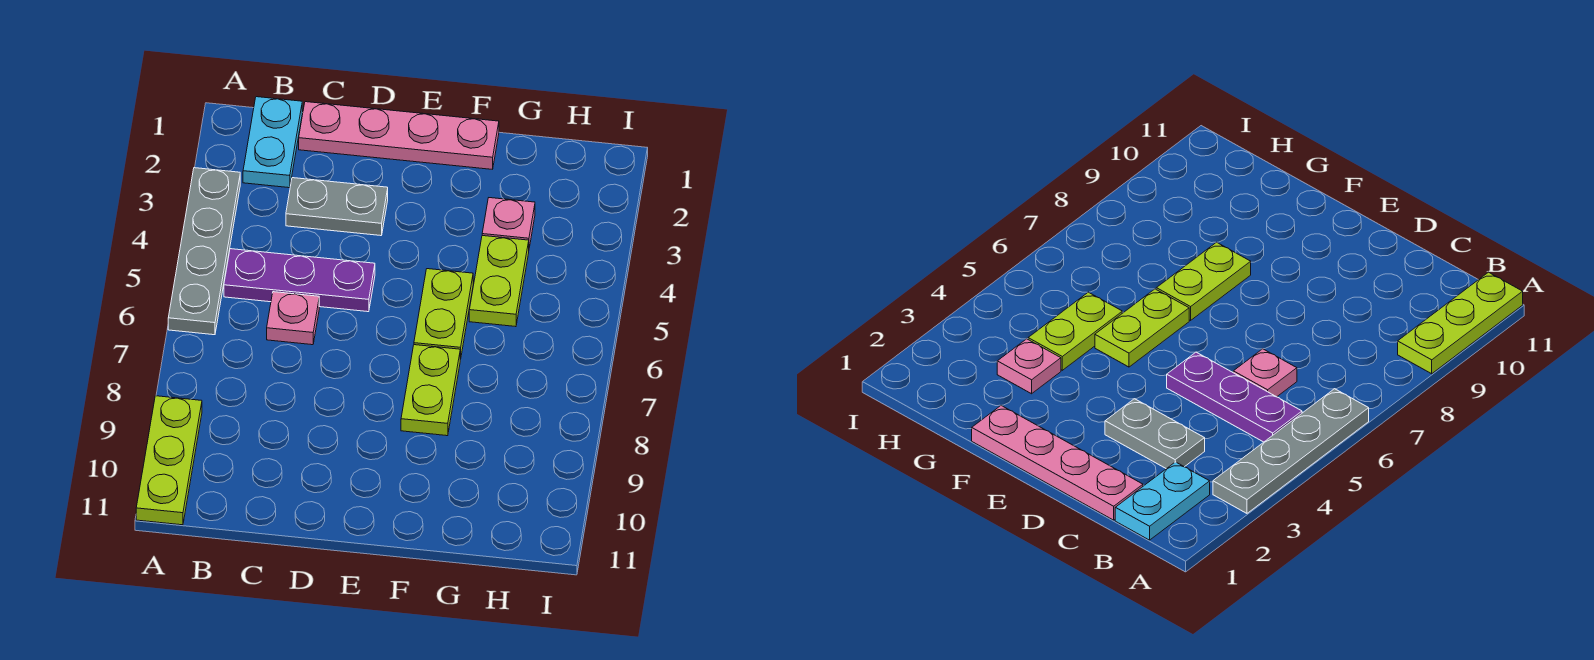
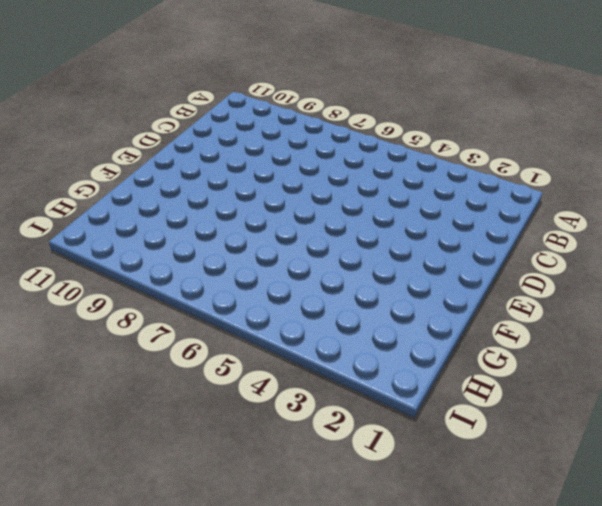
none -> grey 1x4 plate [168,168,240,335]
none -> lime 1x3 plate [136,396,202,525]

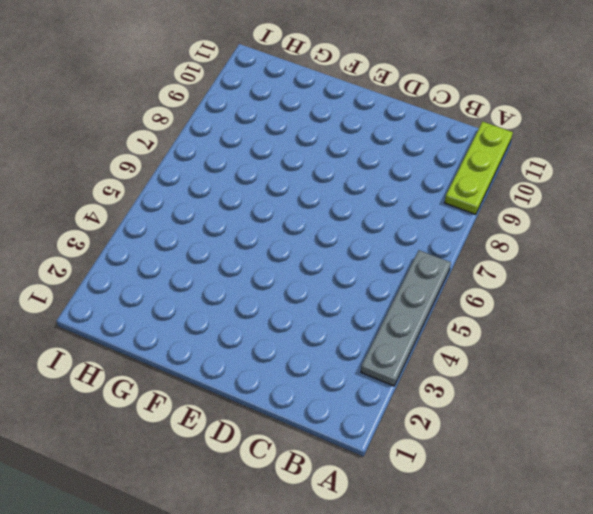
none -> cyan 1x2 plate [243,97,302,188]
none -> purple 1x3 plate [224,249,375,312]

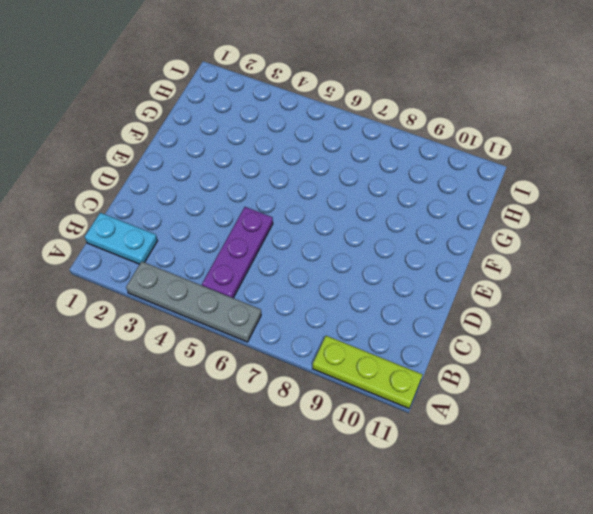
none -> pink 1x4 plate [299,102,499,169]
none -> grey 1x2 plate [286,178,388,236]

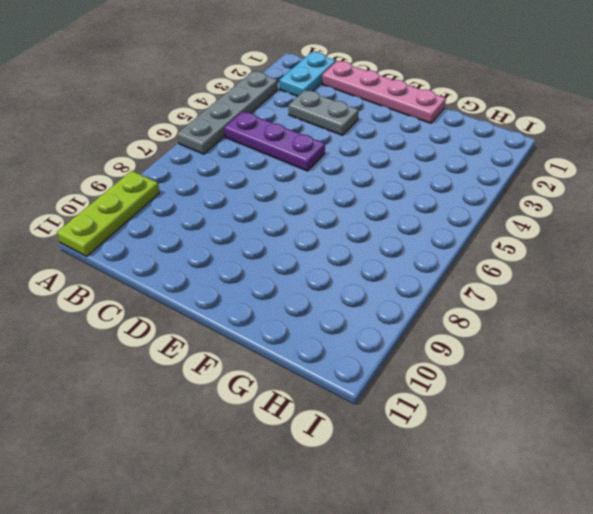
none -> pink 1x1 plate [267,292,319,345]
none -> lime 1x2 plate [414,269,473,359]

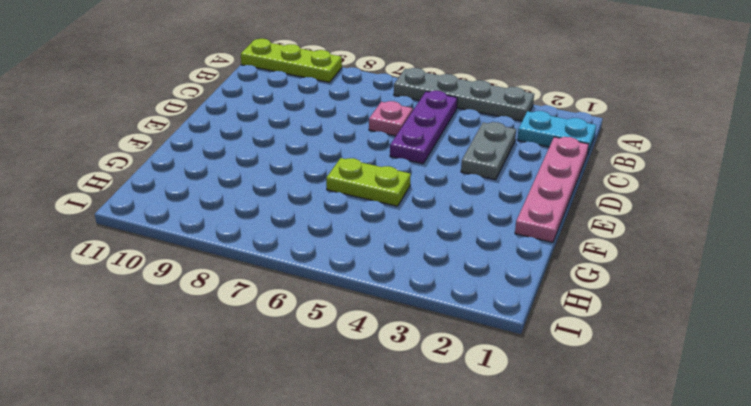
none -> lime 1x2 plate [401,345,460,436]
none -> pink 1x1 plate [482,198,535,248]

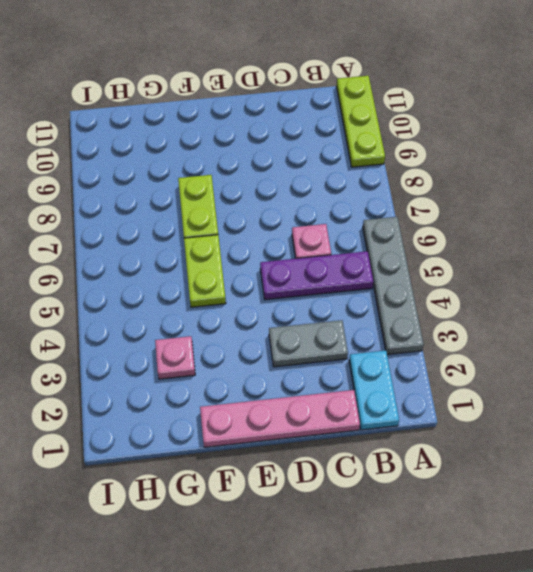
none -> lime 1x2 plate [469,236,529,327]

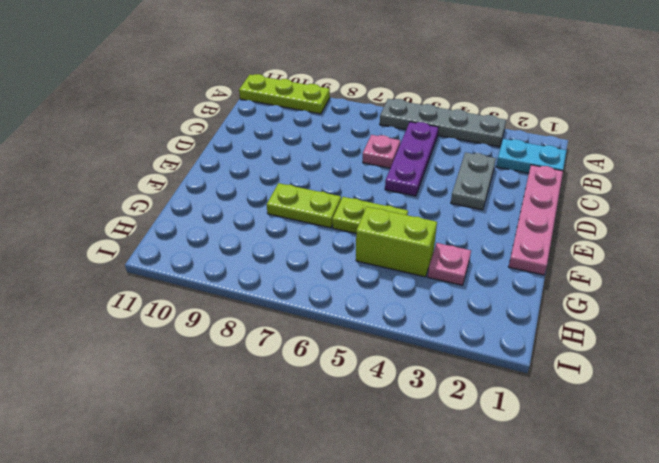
lime 1x2 brick [356,207,437,277] -> lime 1x2 plate [469,236,529,327]

